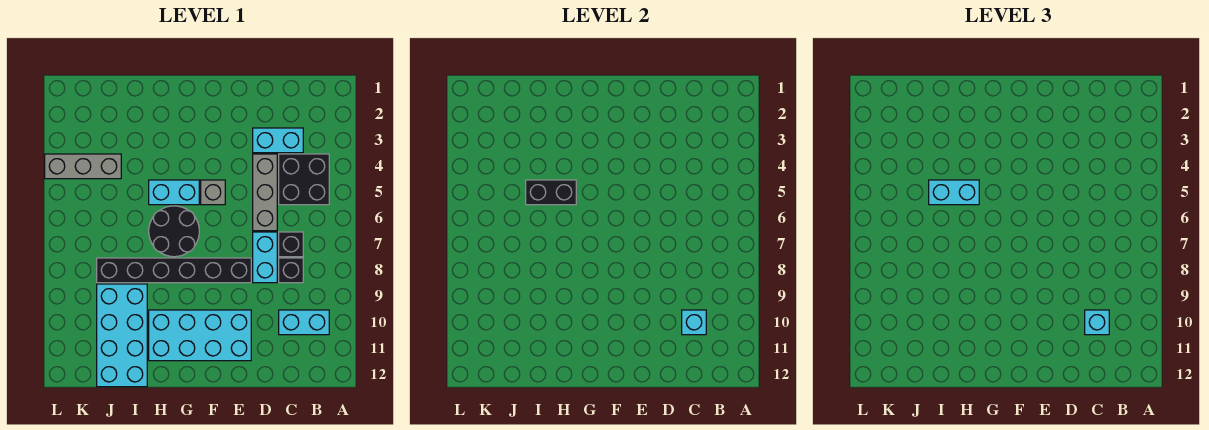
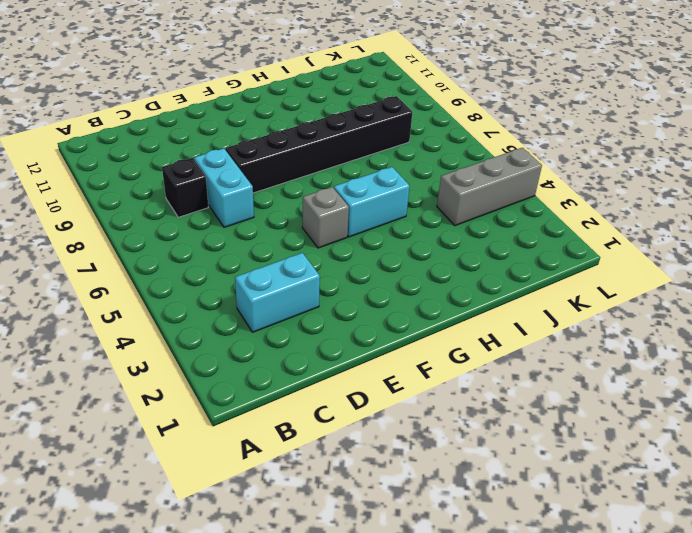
none -> black 2x2 brick [279,154,329,205]
none -> cyan 1x2 brick [279,310,329,335]
none -> black 1x1 brick [279,232,303,257]

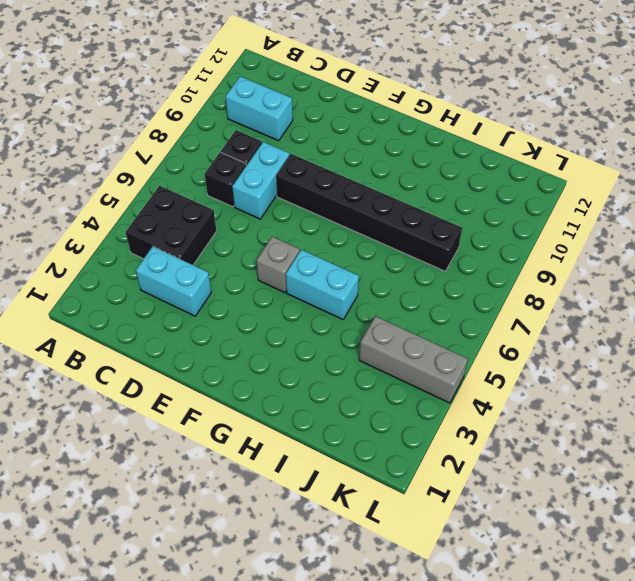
none -> grey 1x3 brick [253,154,277,231]
none -> cyan 2x4 brick [149,310,251,361]
none -> black 2x2 round brick [149,206,199,257]

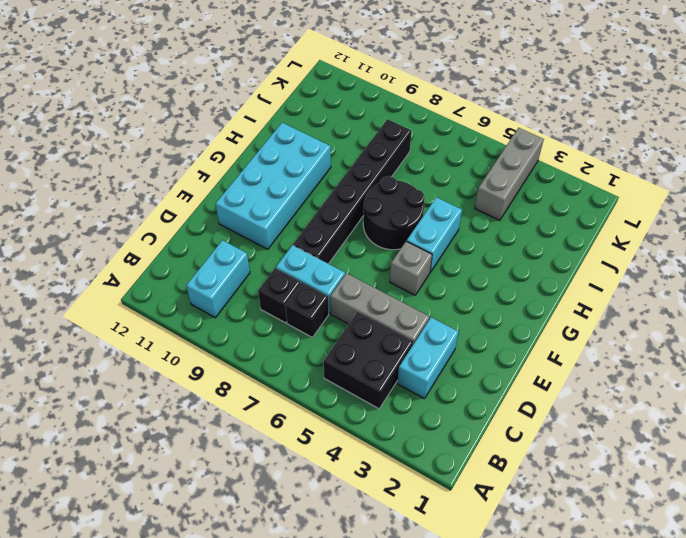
none -> cyan 2x4 brick [97,284,147,387]
none -> cyan 1x1 brick [682,310,706,335]
none -> black 1x2 brick [526,180,576,205]

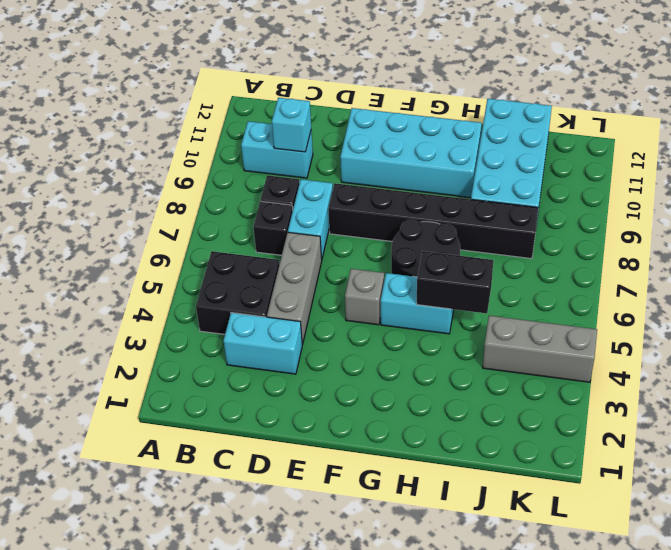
none -> cyan 1x1 brick [1085,310,1109,335]
none -> cyan 1x2 brick [929,180,979,205]

